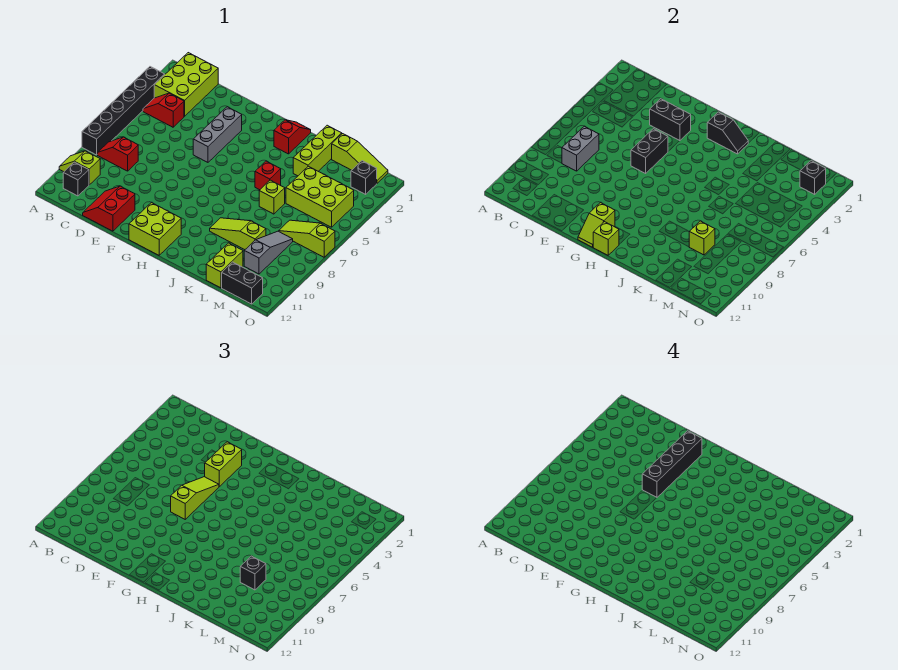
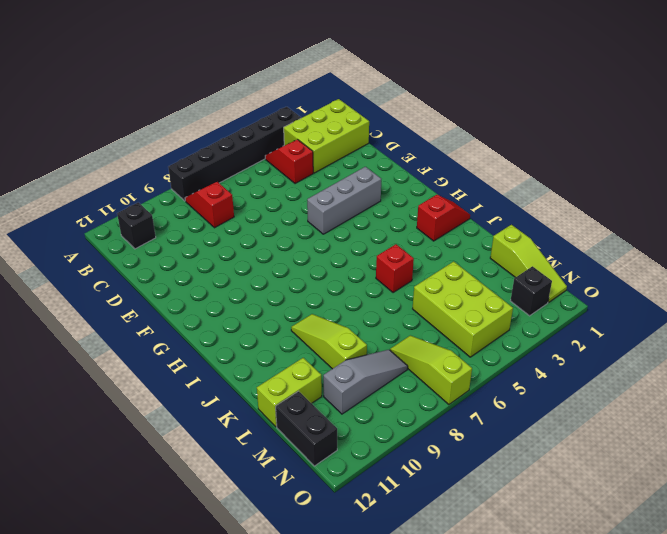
none -> lime 1x2 slope [59,151,100,185]
none -> red 2x2 slope [83,186,135,231]
none -> lime 2x2 brick [129,203,181,255]
none -> lime 1x3 brick [293,125,342,176]

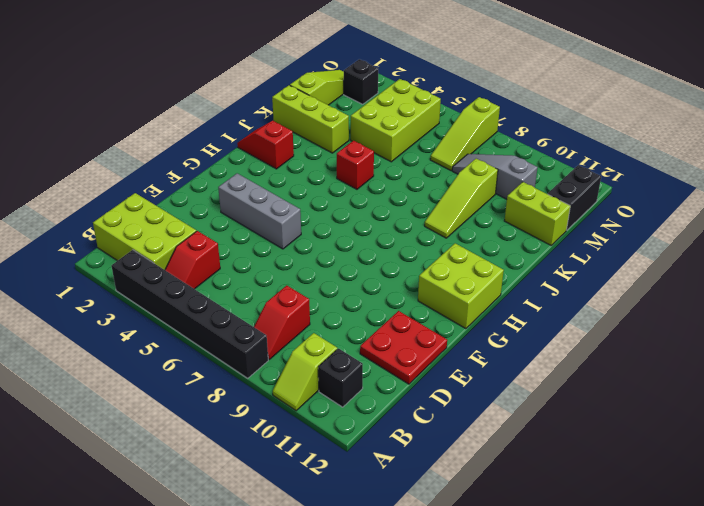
red 2x2 plate [360,311,447,384] -> red 2x2 slope [83,186,135,231]
none -> lime 1x1 brick [259,180,285,214]
none -> grey 1x2 brick [562,126,599,171]
none -> black 1x2 brick [650,99,691,141]
none -> black 1x2 brick [631,129,668,173]

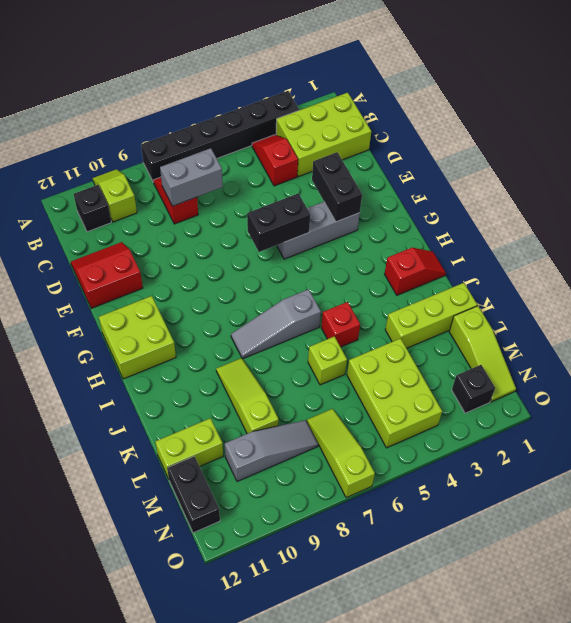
grey 1x3 slope [231,289,321,359] -> none
none -> lime 1x2 slope [578,203,615,247]
none -> black 1x2 slope [707,112,748,154]
none -> lime 1x1 brick [593,222,619,255]
none -> lime 1x1 brick [689,221,715,255]

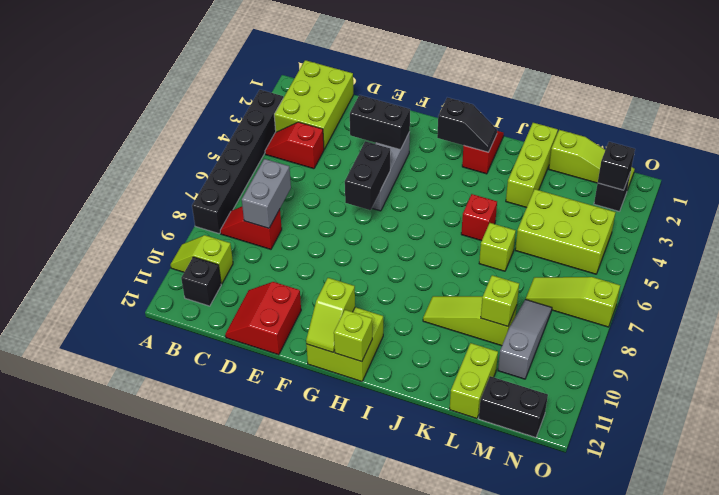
none -> lime 1x2 brick [205,442,242,486]
none -> lime 1x3 slope [171,477,219,519]
none -> black 1x1 brick [240,556,266,590]
none -> black 1x4 brick [642,431,702,497]

